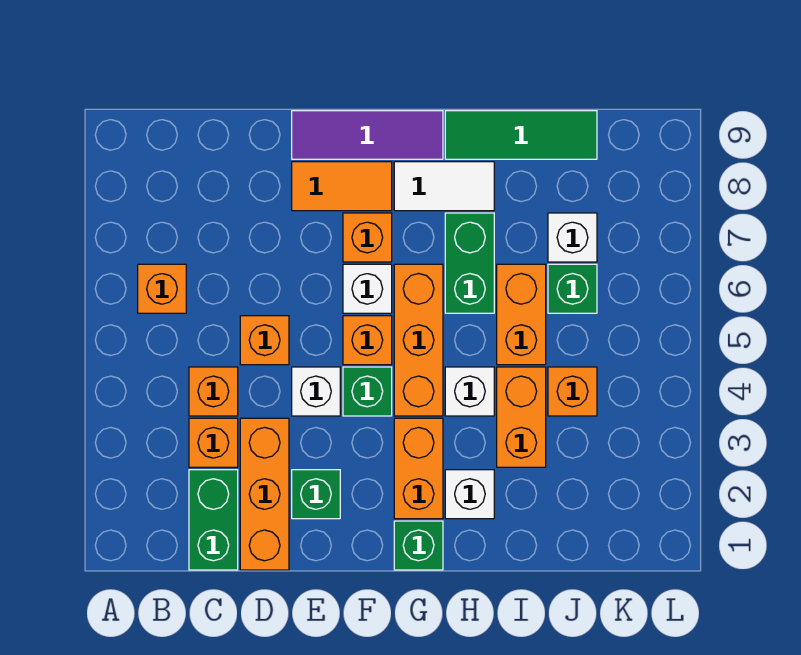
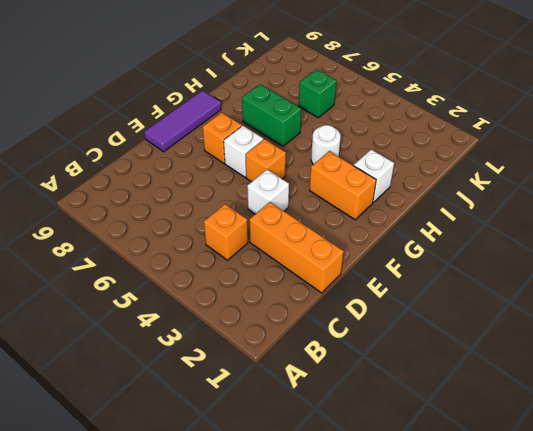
white 1x1 round brick [311,125,341,164] -> white 1x1 brick [445,367,494,416]
none -> orange 1x1 brick [138,264,186,313]
none -> green 1x2 brick [189,470,238,570]
none -> orange 1x1 brick [189,418,238,467]

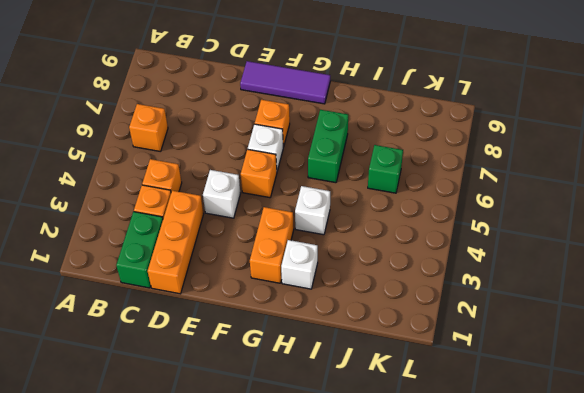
none -> orange 1x1 brick [240,316,289,365]
none -> green 1x1 brick [292,470,340,519]
none -> orange 1x2 tile [292,162,392,211]

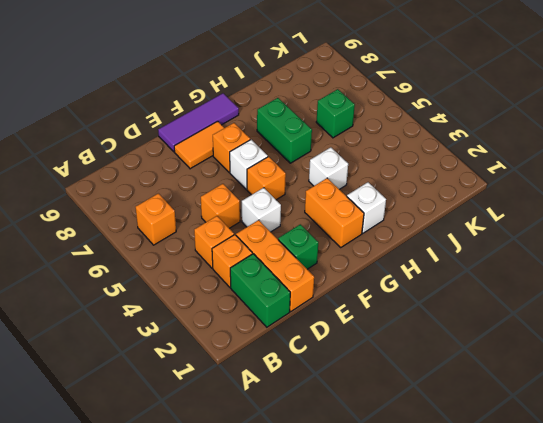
none -> green 1x1 brick [343,367,392,416]
none -> green 1x1 brick [394,521,443,570]
none -> orange 1x3 brick [394,264,443,416]

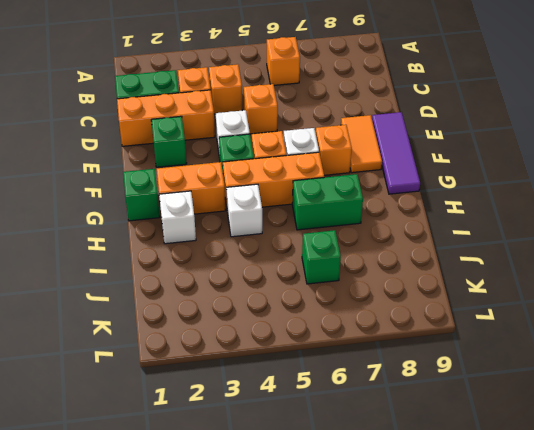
none -> white 1x2 tile [394,162,494,211]
none -> green 1x3 tile [445,111,597,159]
none -> orange 1x2 brick [497,367,546,467]

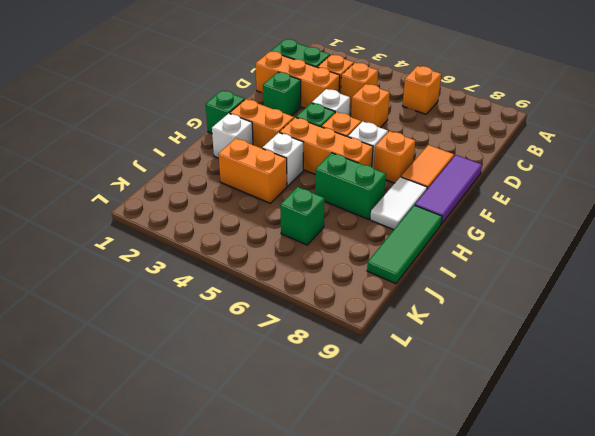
none -> orange 1x2 brick [497,264,546,365]
none -> orange 1x1 brick [548,367,597,416]
none -> white 1x1 brick [548,213,597,262]

